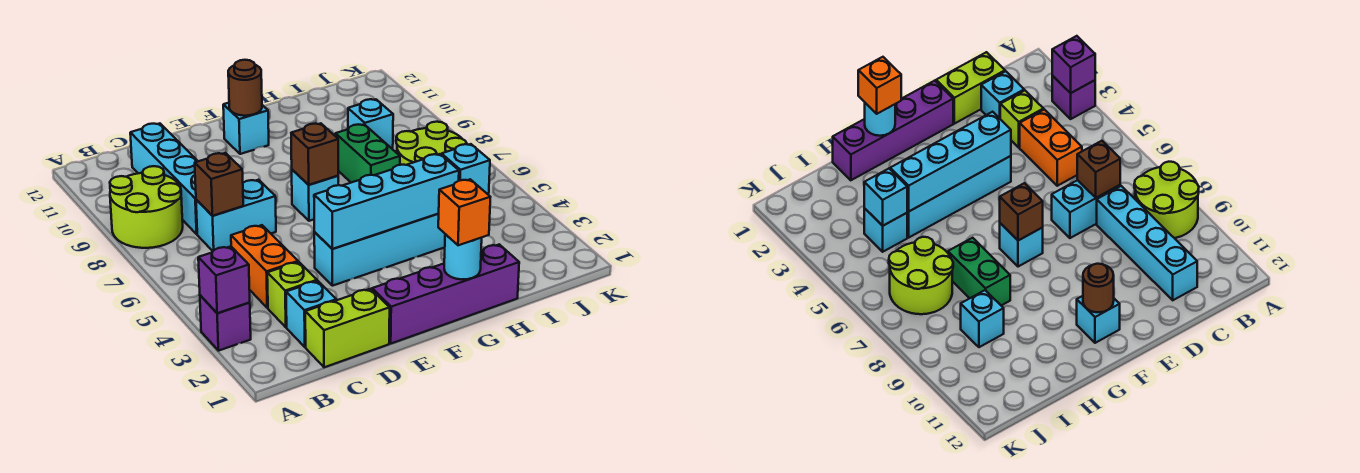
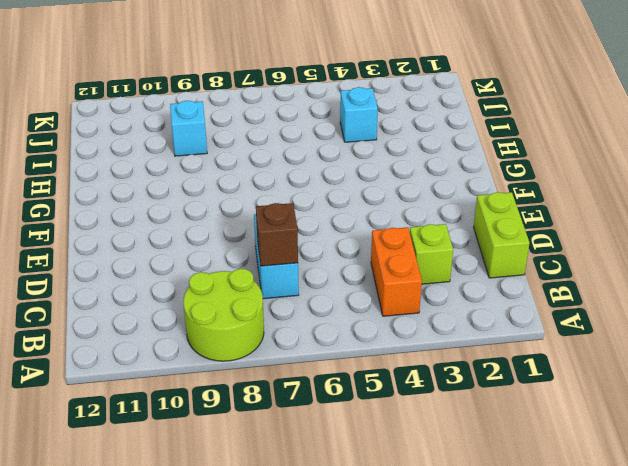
orange 1x2 brick [371,227,422,316] -> orange 1x2 brick turned to [231,225,298,308]
none -> purple 1x1 brick [200,295,251,351]
none -> cyan 1x1 brick [286,281,336,347]
none -> cyan 1x4 brick [130,123,198,234]

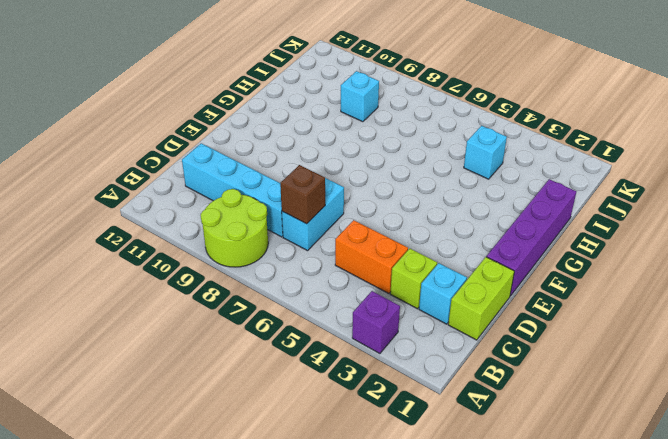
none -> cyan 1x4 brick [314,214,445,286]
none -> cyan 1x1 brick [292,170,338,221]
none -> cyan 1x1 brick [223,103,269,154]

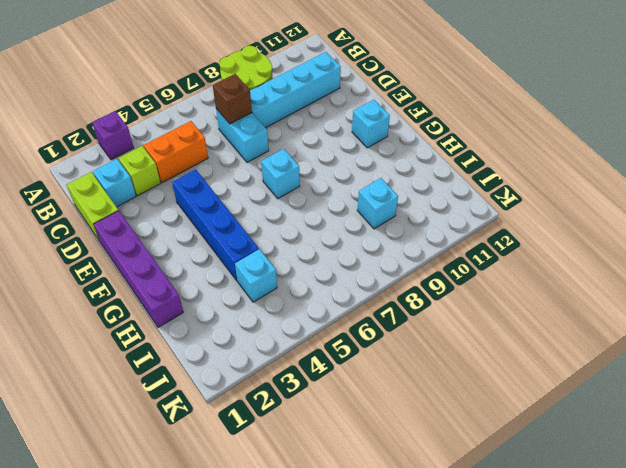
blue 1x4 brick [172,170,259,281] -> cyan 1x4 brick [314,214,445,286]
none -> green 1x2 brick [335,124,400,183]
none -> lime 2x2 round brick [396,122,467,165]
none -> purple 1x1 brick [198,246,250,313]

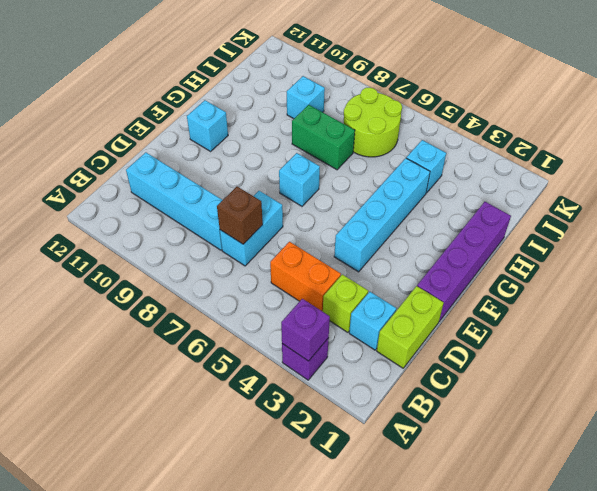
none -> lime 2x2 round brick [110,166,183,248]
none -> cyan 1x4 brick [314,154,459,249]
none -> brown 1x1 brick [291,123,338,185]

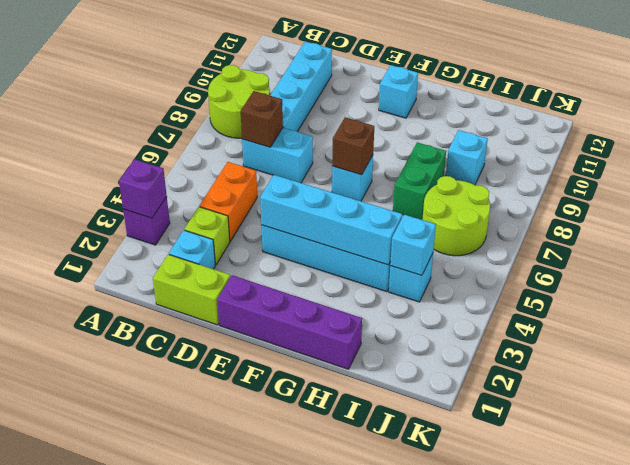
none -> brown 1x1 round brick [228,60,262,116]
none -> cyan 1x1 round brick [444,234,482,279]
none -> orange 1x1 brick [438,179,490,245]

